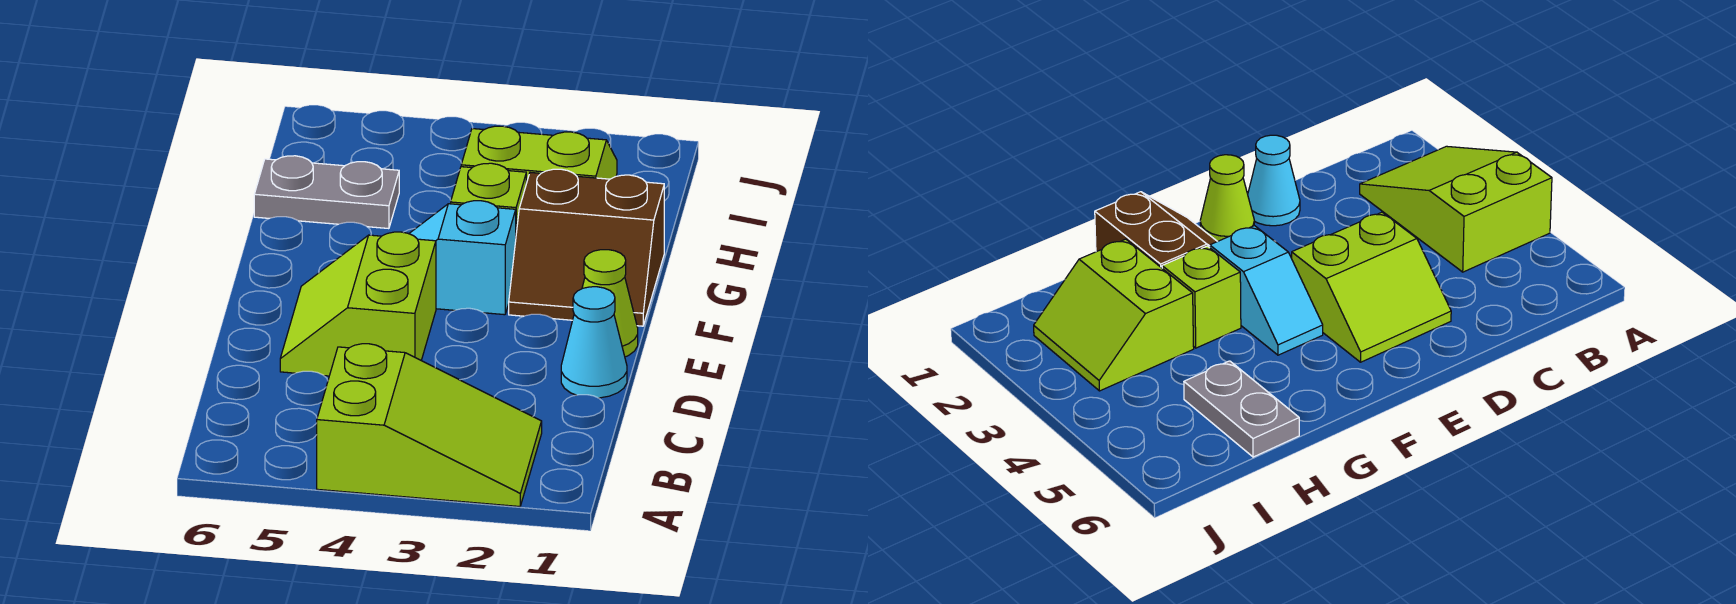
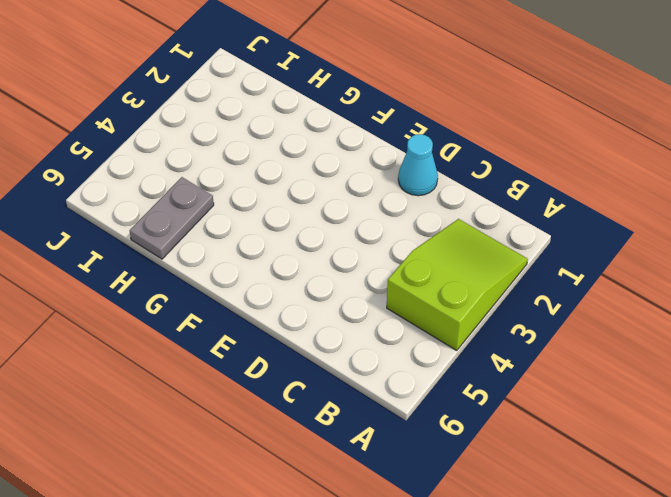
none -> lime 2x2 slope [280,232,436,376]
none -> lime 1x1 cone [582,250,638,357]

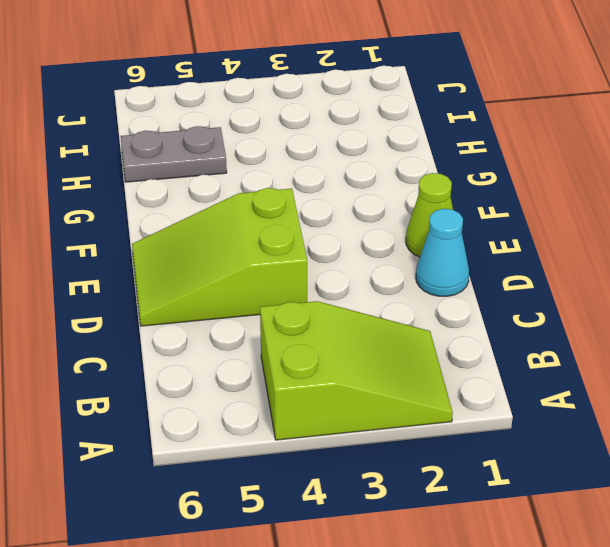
lime 2x3 slope [132,188,307,326] -> lime 2x2 slope [280,232,436,376]
none -> brown 2x2 slope [509,169,664,326]
none -> cyan 1x2 slope [409,201,516,315]

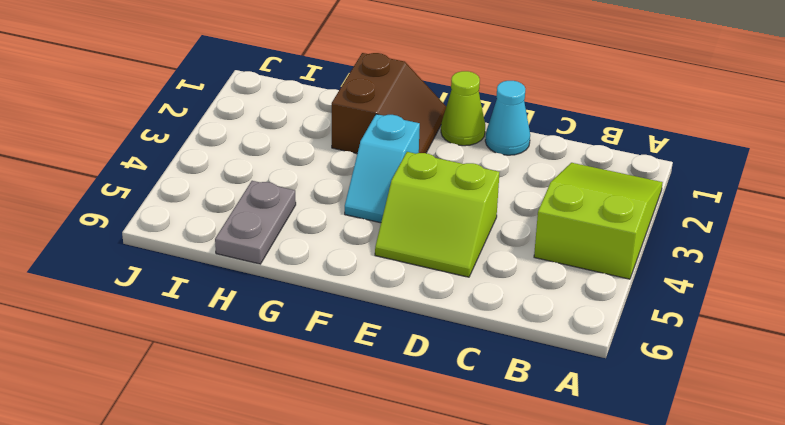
none -> lime 1x1 brick [451,163,526,233]
none -> lime 2x2 slope [461,126,617,183]

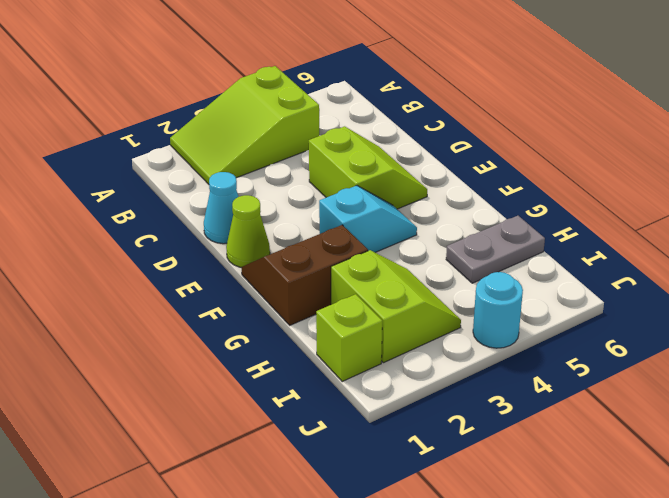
lime 2x2 slope [331,250,461,363] -> lime 2x2 slope turned to [461,126,617,183]
lime 1x1 brick [316,294,382,381] -> lime 1x1 brick moved to [451,163,526,233]
cyan 1x1 round brick [473,272,523,348] -> none

